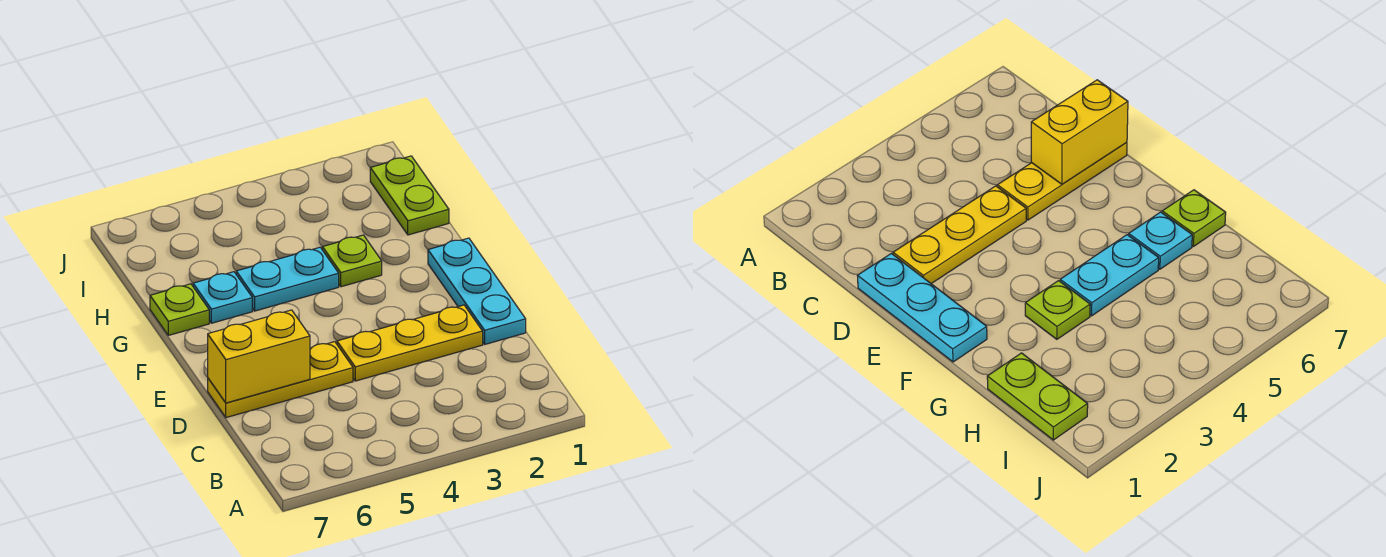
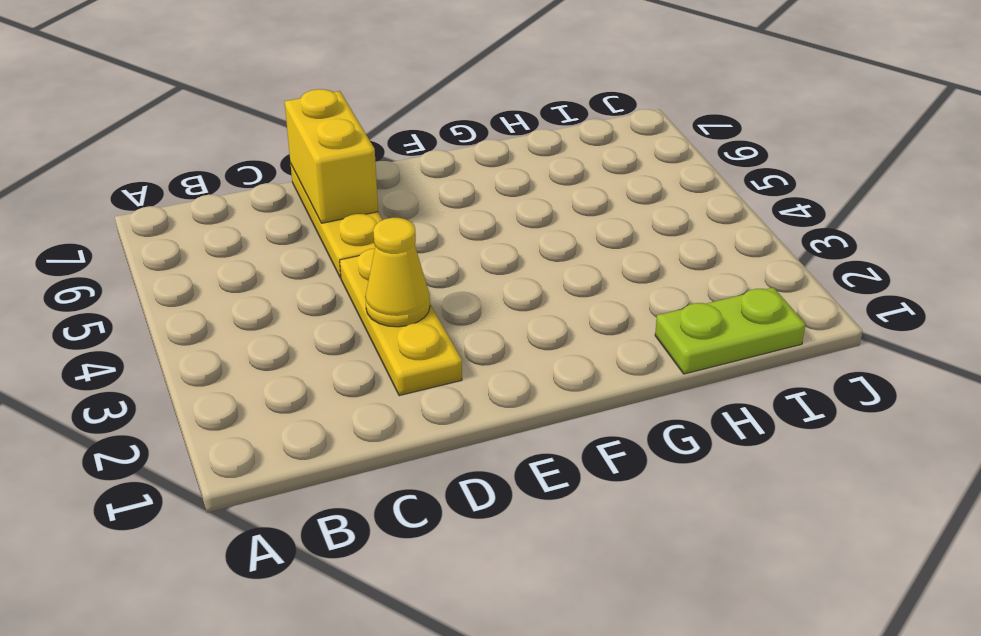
yellow 1x1 cone [365,218,430,327] -> none
none -> cyan 1x3 plate [428,238,526,344]
none -> lime 1x1 plate [322,235,382,287]

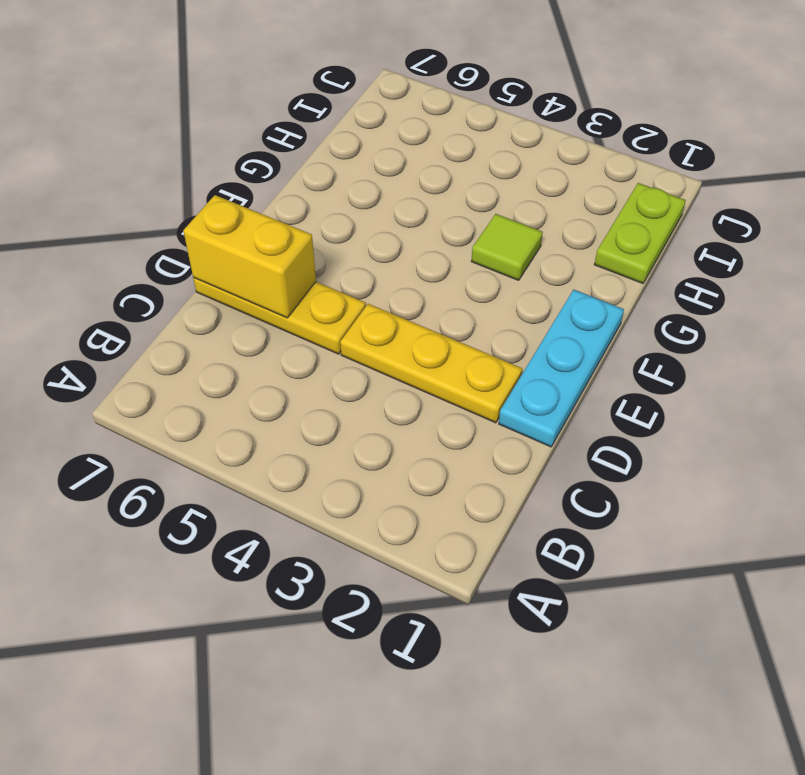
lime 1x1 tile [471,214,543,280] -> lime 1x1 plate [322,235,382,287]
none -> cyan 1x2 plate [236,247,339,311]
none -> cyan 1x1 plate [193,272,252,323]

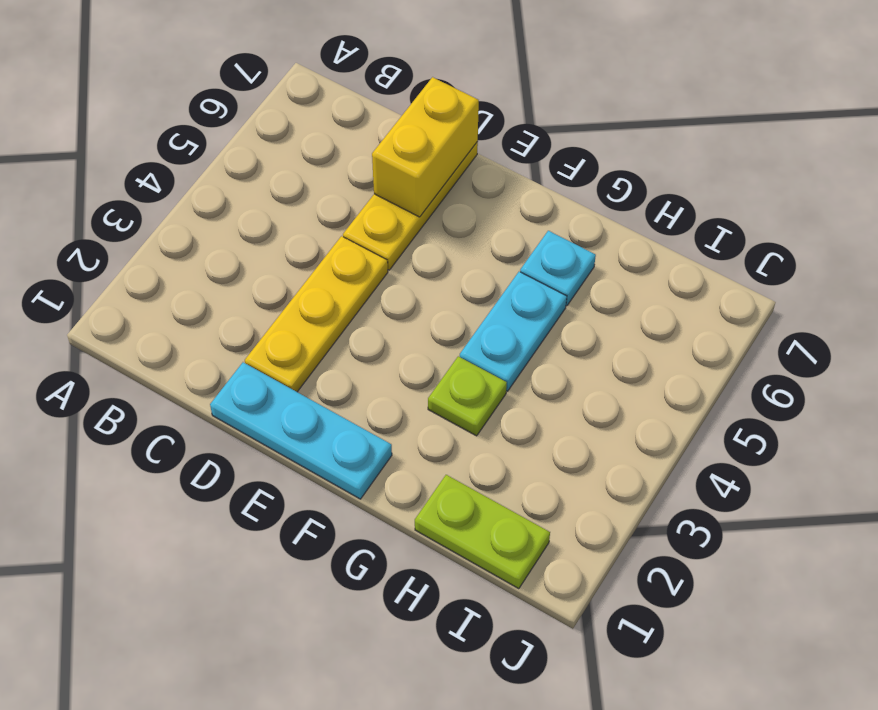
none -> lime 1x1 plate [150,284,209,335]

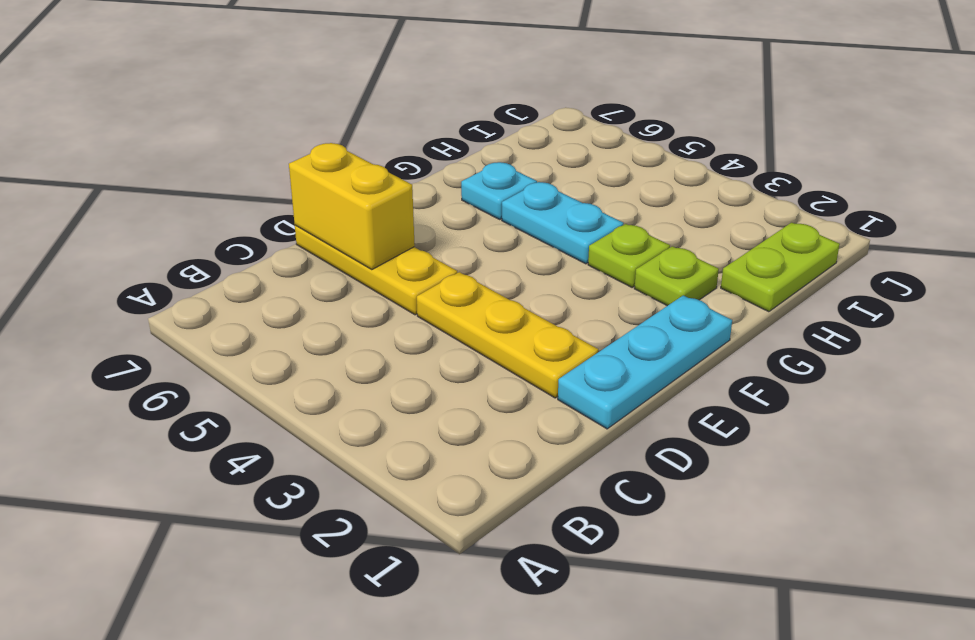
lime 1x1 plate [634,246,719,306] -> lime 1x1 plate moved to [150,284,209,335]

